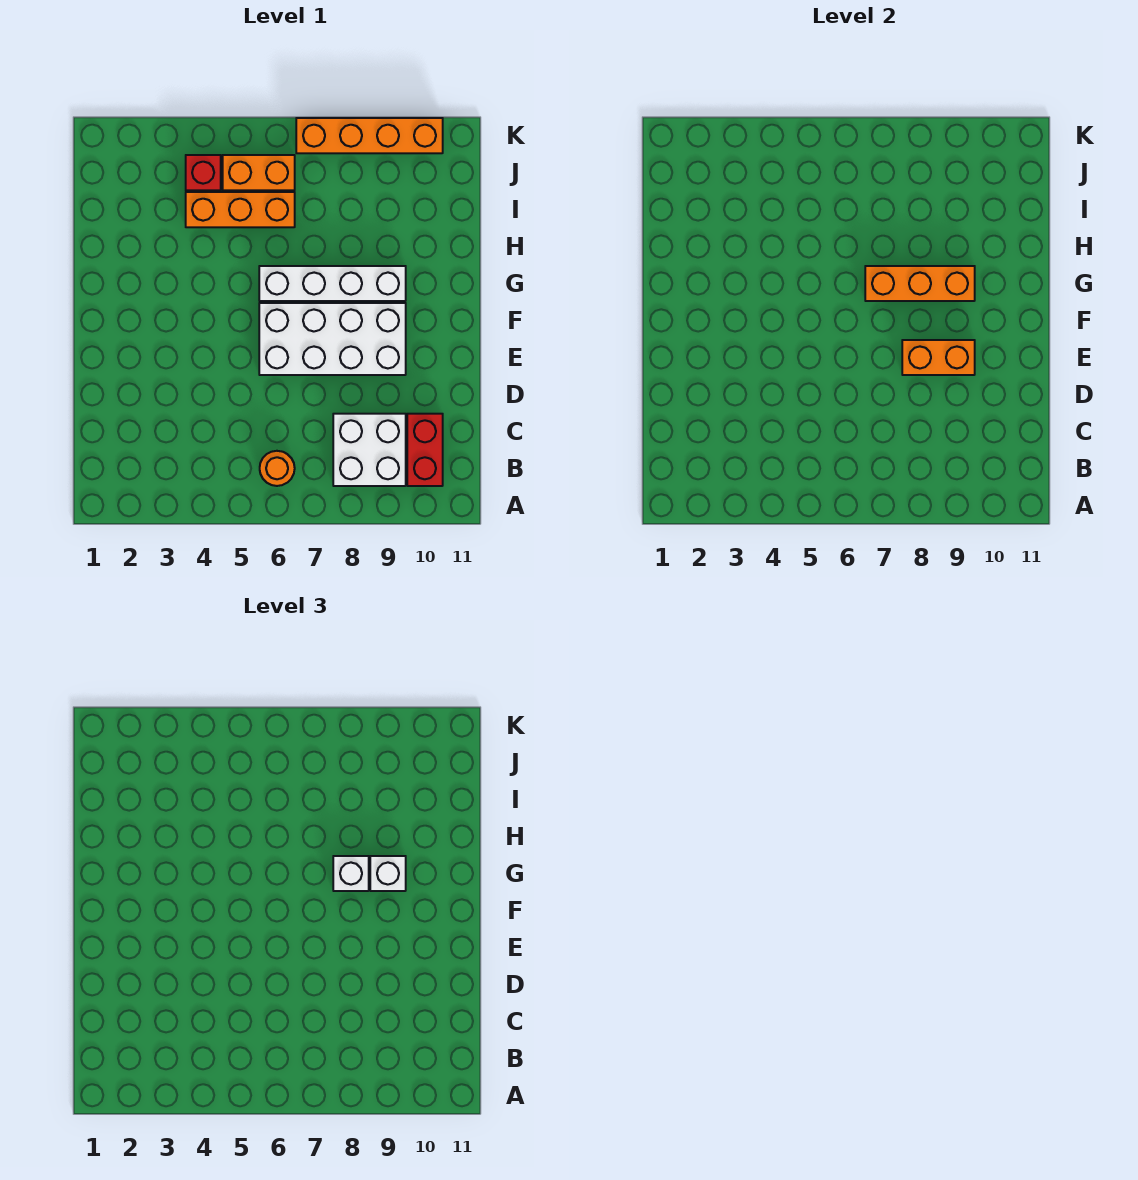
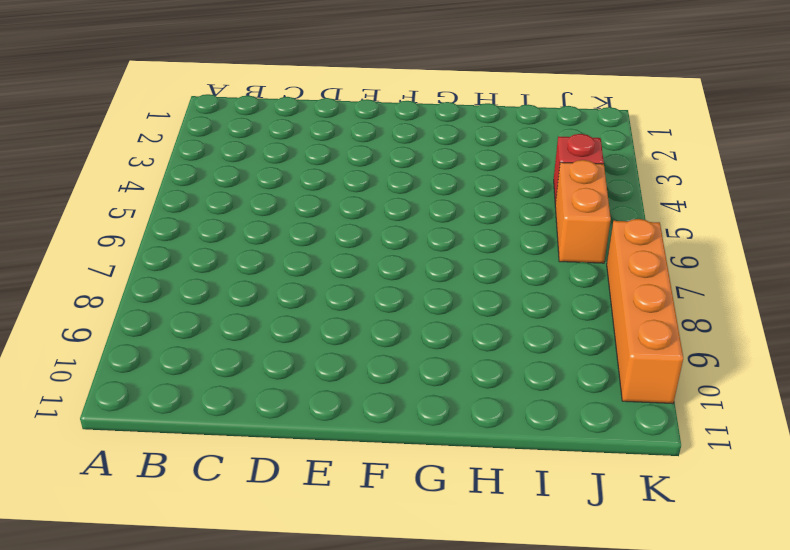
none -> orange 1x1 round brick [260,451,295,486]
none -> white 2x2 brick [333,414,406,486]
none -> red 1x2 brick [407,414,443,486]

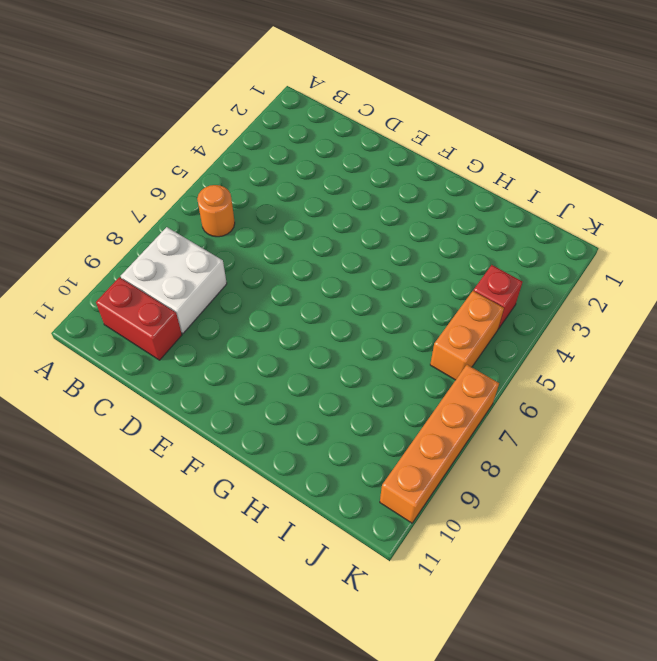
none -> white 2x4 brick [259,303,406,375]
none -> white 1x4 brick [259,266,406,301]
none -> orange 1x3 brick [186,192,295,227]

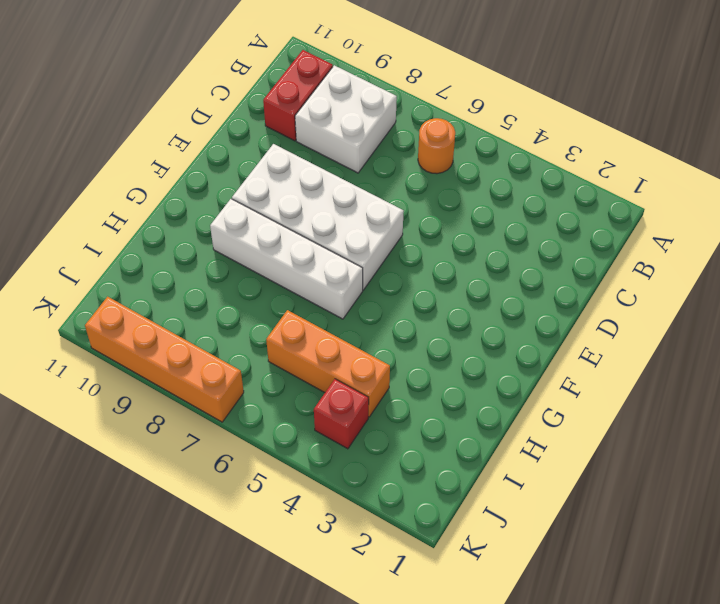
none -> orange 1x2 brick [223,155,295,190]
none -> orange 1x2 brick [902,340,975,375]
none -> orange 1x3 brick [865,266,975,301]

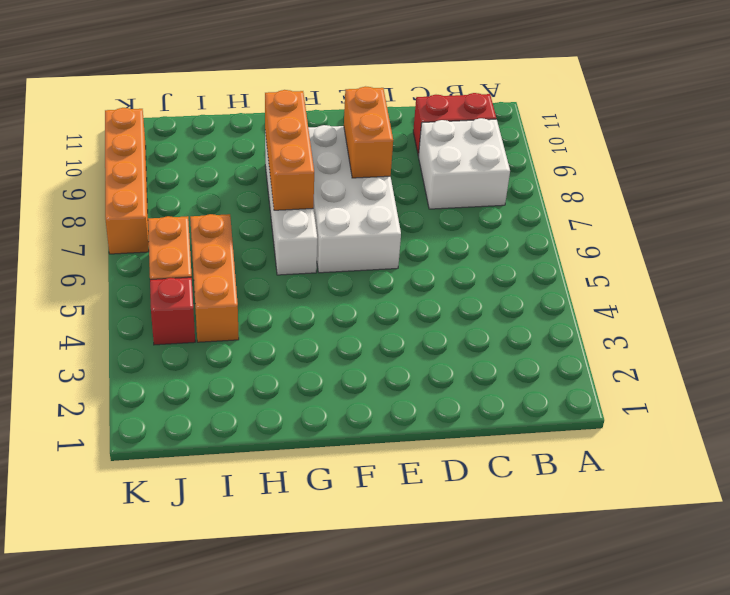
none -> orange 1x1 round brick [260,451,295,486]
none -> white 1x1 brick [333,856,369,891]
none -> white 1x1 brick [370,856,406,891]

